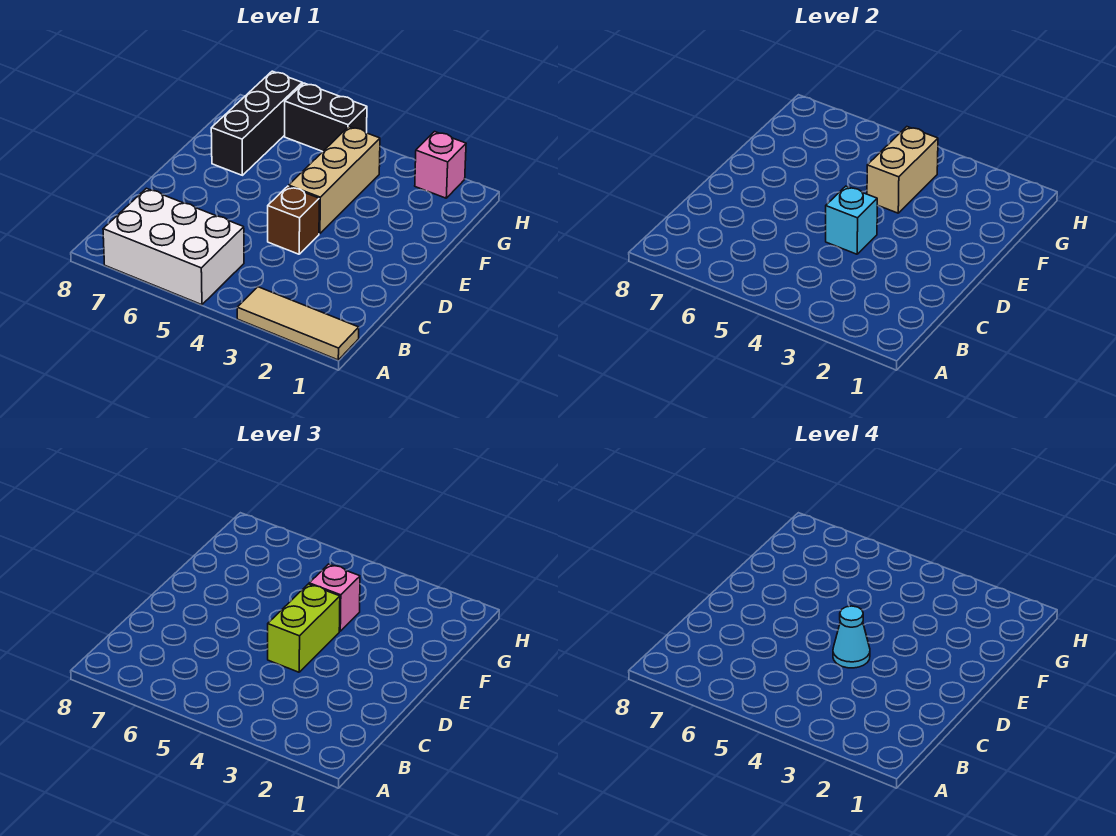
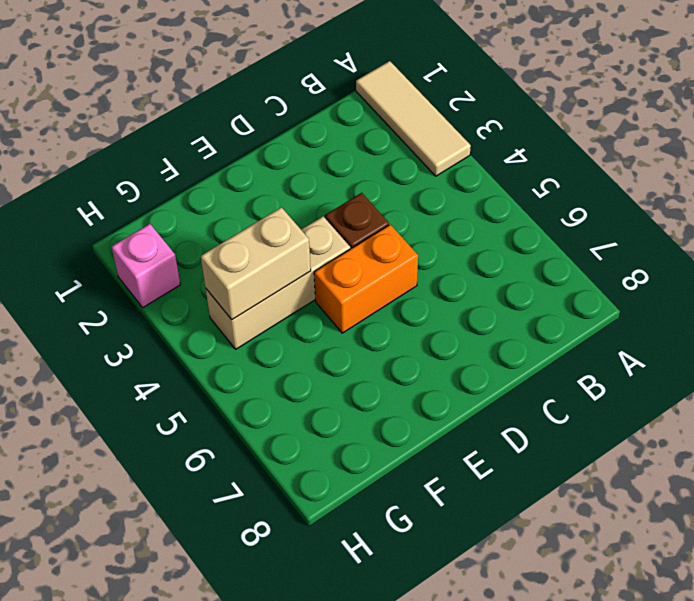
orange 1x2 brick [314,224,418,333] -> none
none -> white 2x3 brick [103,188,244,305]
none -> black 1x3 brick [211,71,302,175]
none -> black 1x2 brick [285,83,367,152]

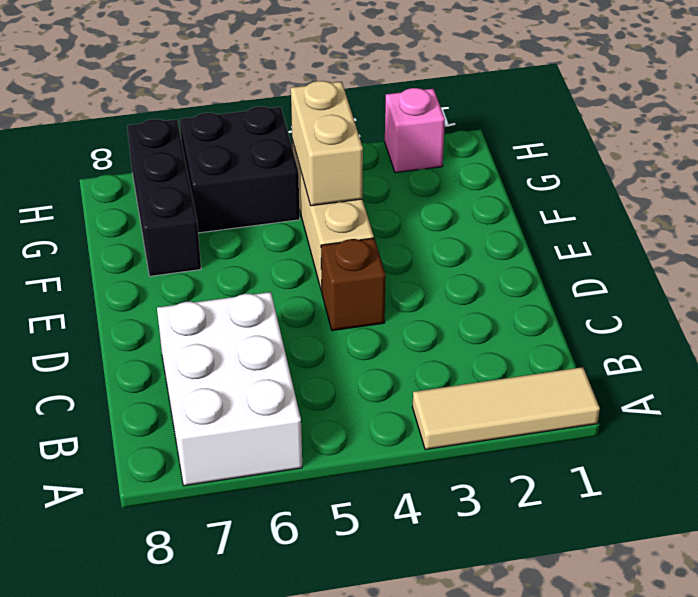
white 2x3 brick [157,292,302,486] -> white 2x3 brick turned to [103,188,244,305]
black 2x2 brick [180,107,300,233] -> black 1x2 brick [285,83,367,152]
none -> cyan 1x1 brick [826,186,878,254]
none -> lime 1x2 brick [268,584,340,672]
none -> pink 1x1 brick [309,564,360,631]

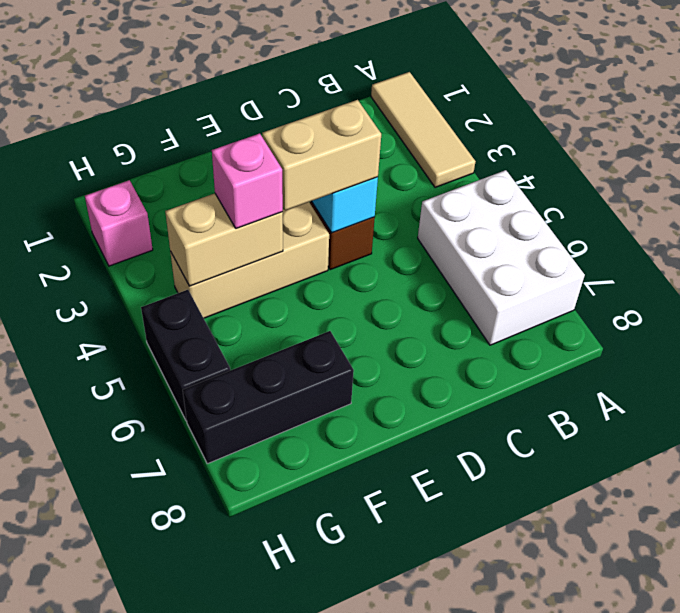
tan 1x2 brick [262,100,381,211] -> lime 1x2 brick [268,584,340,672]
none -> cyan 1x1 cone [833,606,870,668]

